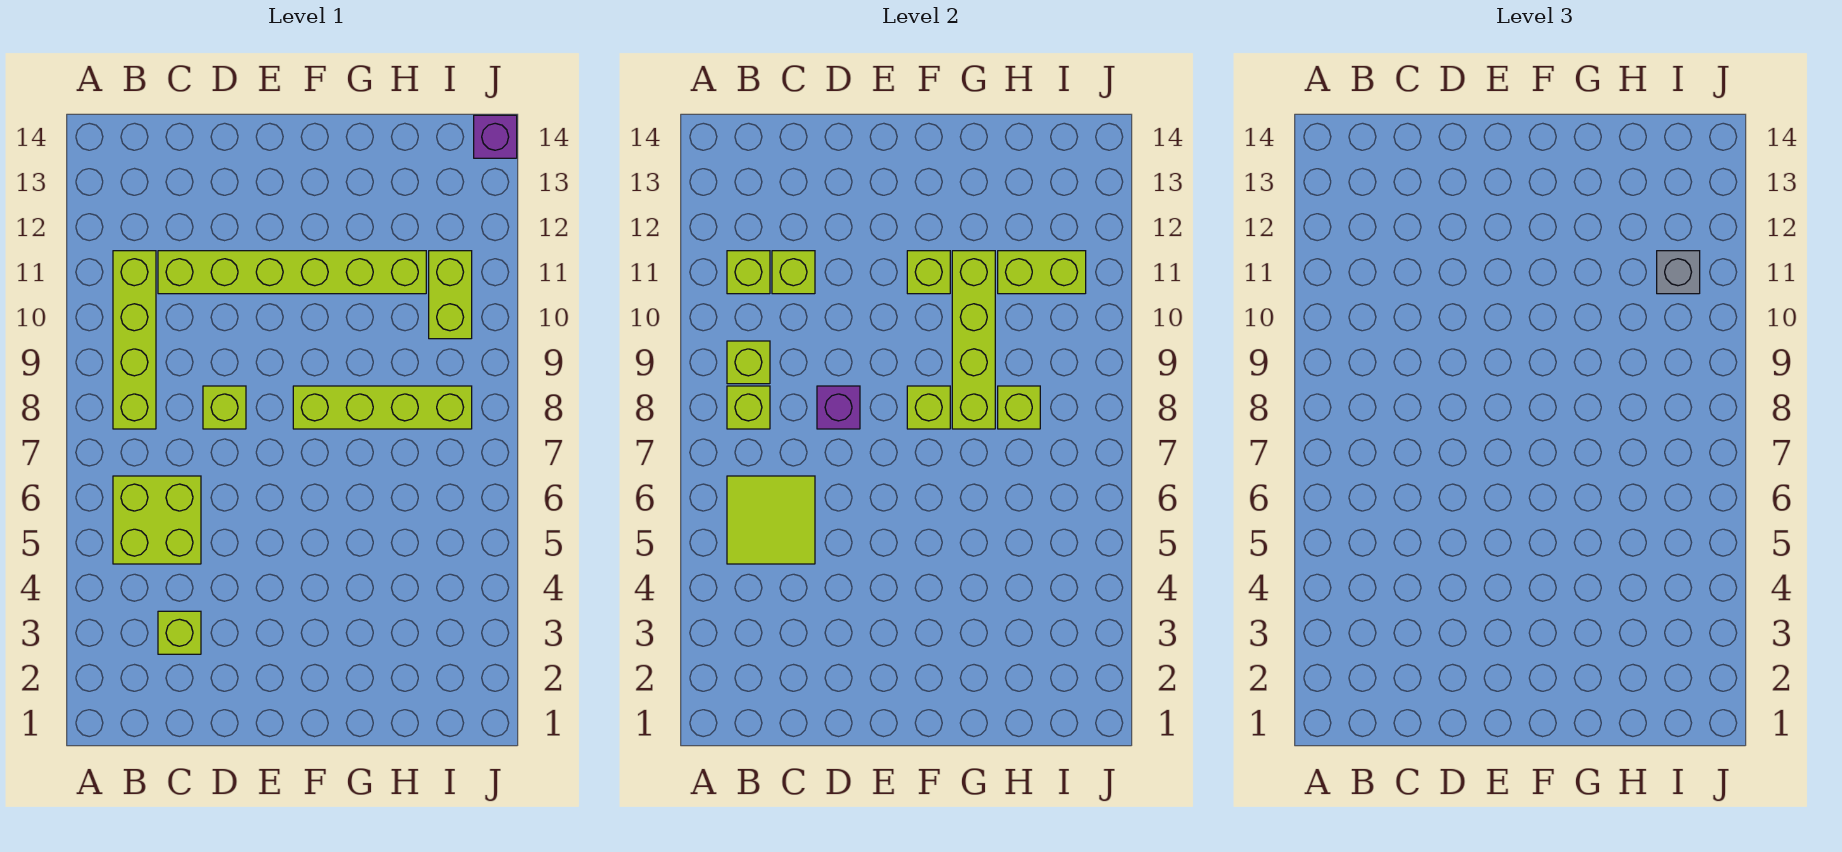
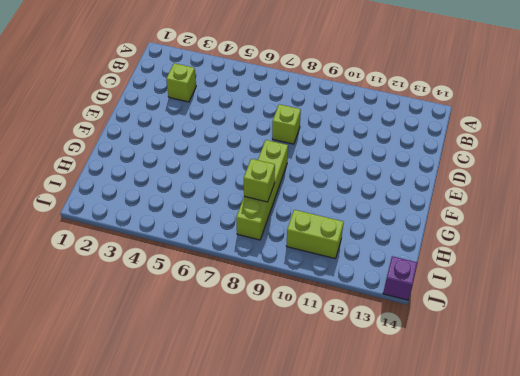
none -> lime 2x2 brick [113,476,201,564]
none -> lime 1x4 brick [113,251,156,429]
none -> lime 1x6 brick [158,251,426,294]

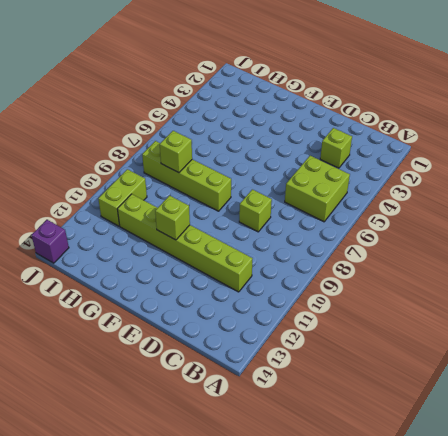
none -> lime 1x4 brick [113,251,156,429]
none -> lime 2x2 tile [727,476,815,564]
none -> lime 1x1 brick [727,386,770,429]

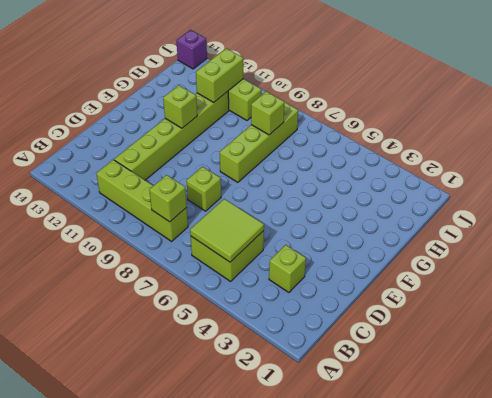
none -> lime 1x1 brick [727,341,770,384]
none -> lime 1x1 brick [727,251,770,294]
none -> lime 1x1 brick [772,251,815,294]

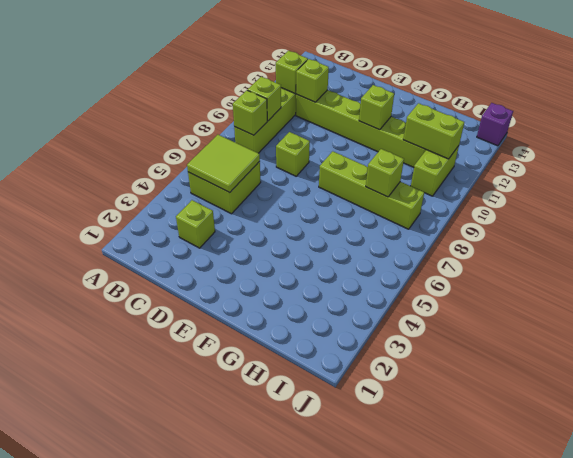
none -> purple 1x1 brick [817,386,860,429]
none -> lime 1x1 brick [907,386,950,429]
none -> lime 1x4 brick [952,251,995,429]

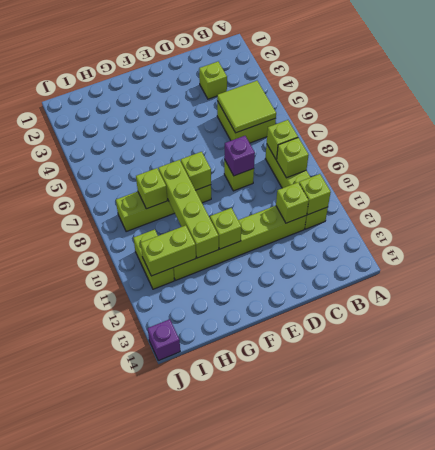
none -> grey 1x1 brick [1657,251,1700,294]

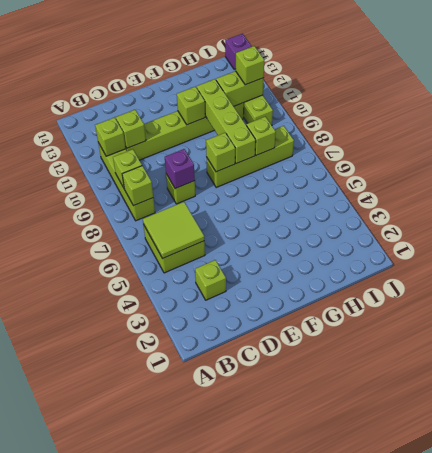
lime 1x1 brick [236,46,264,85] -> grey 1x1 brick [1657,251,1700,294]

